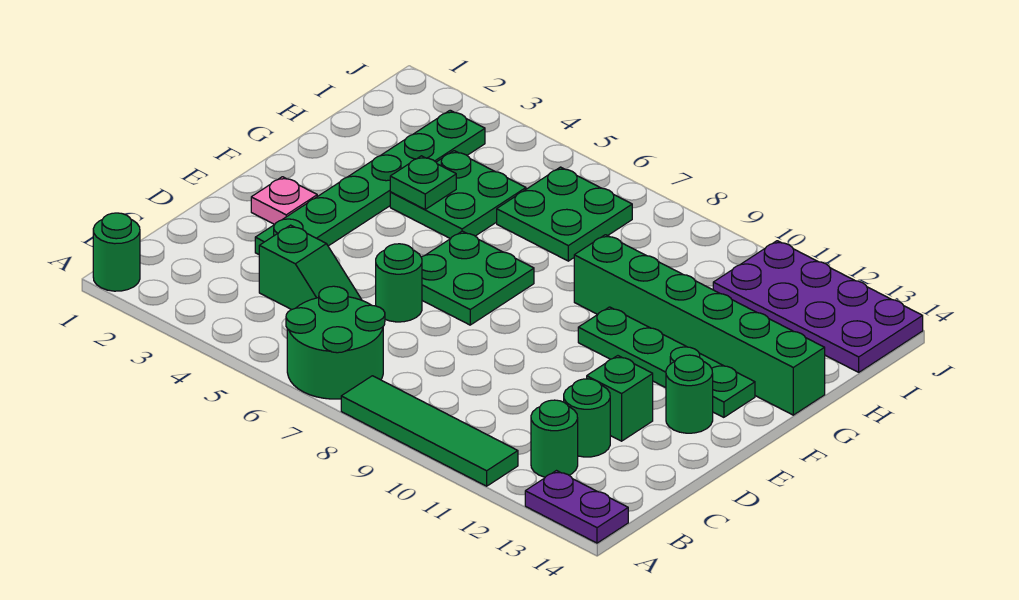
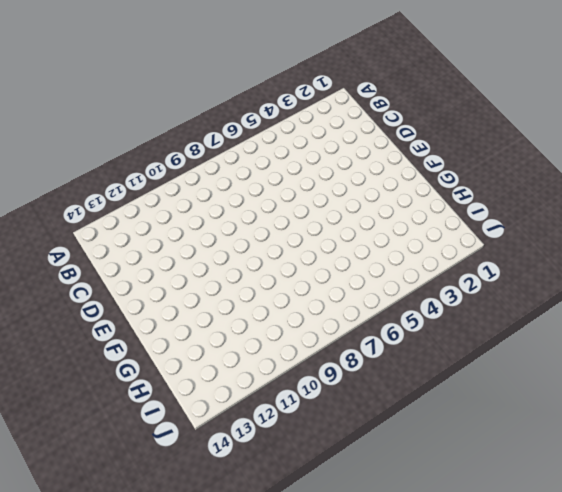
none -> green 1x1 round brick [93,213,140,291]
none -> green 2x2 round brick [286,286,385,399]
none -> green 1x4 tile [341,376,518,486]

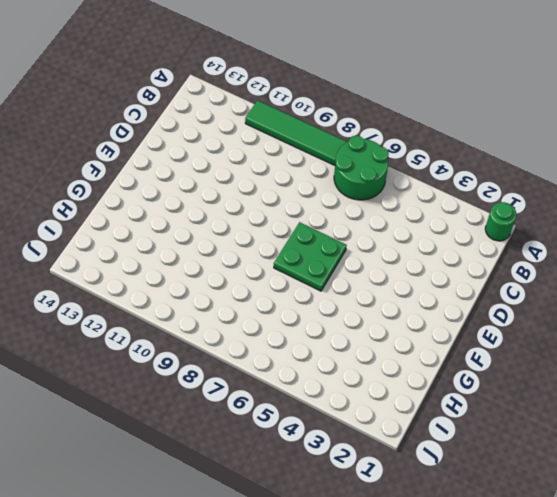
none -> purple 1x2 plate [525,471,628,543]
none -> green 1x1 round brick [531,400,578,477]
none -> green 1x2 slope [259,225,362,310]

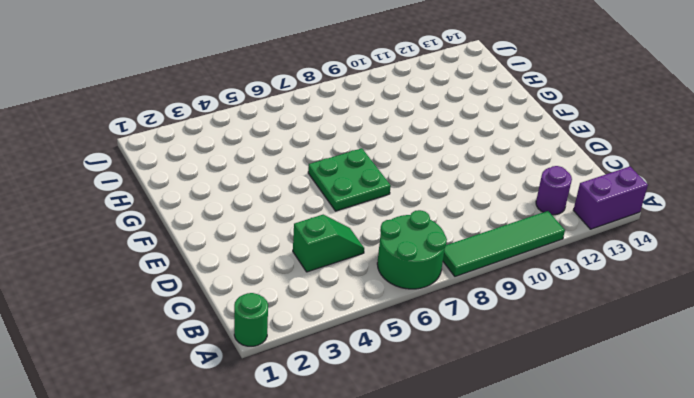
purple 1x2 brick [573,167,648,229] -> purple 1x2 plate [525,471,628,543]
purple 1x1 round brick [536,166,572,215] -> green 1x1 round brick [531,400,578,477]
none -> green 1x1 round brick [564,379,610,457]
none -> green 1x6 plate [255,110,485,254]
none -> green 1x1 round brick [376,244,422,322]

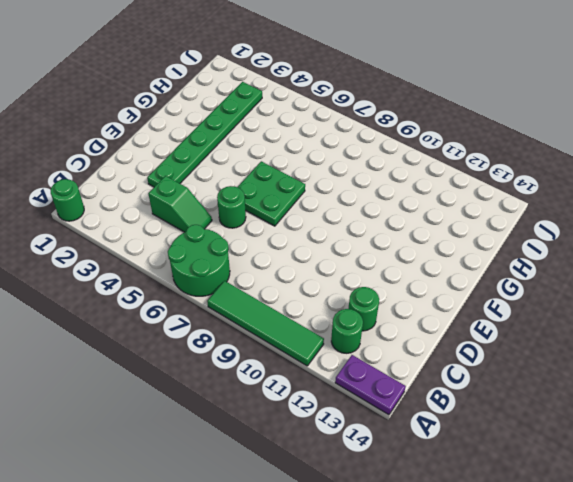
none -> green 1x1 brick [587,356,653,441]
none -> pink 1x1 plate [251,177,317,224]
none -> green 1x1 round brick [666,355,713,433]

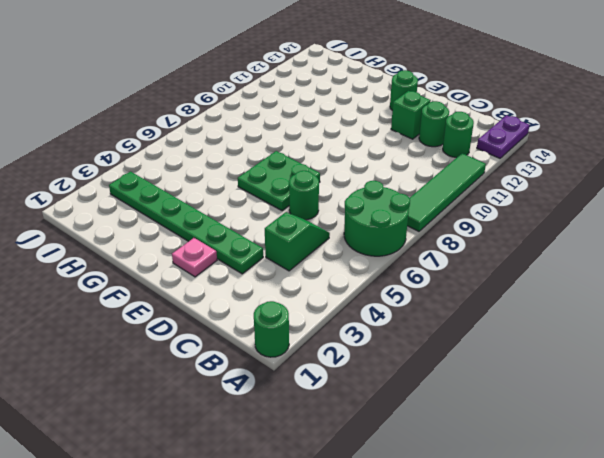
none -> green 1x4 plate [578,307,755,417]
none -> green 2x2 plate [390,151,526,239]
none -> green 1x6 brick [574,235,825,415]

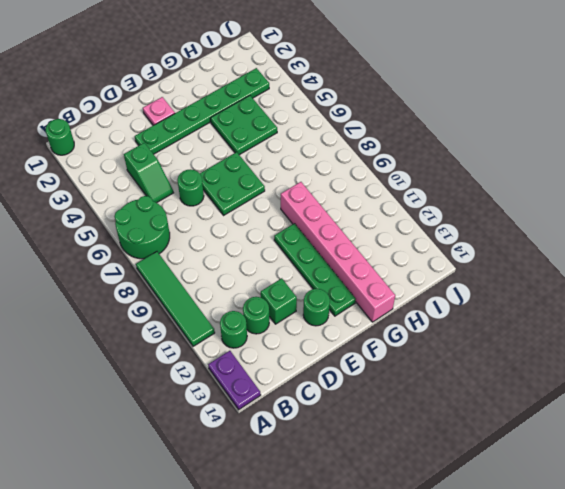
pink 1x6 brick [281,182,395,322] -> green 1x6 brick [574,235,825,415]
none -> green 2x2 plate [497,167,632,261]
none -> purple 2x4 plate [713,241,923,372]
none -> green 1x1 plate [390,156,456,209]

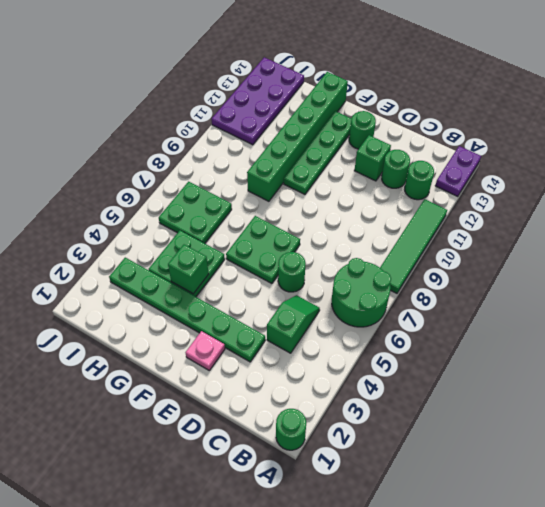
green 1x1 brick [168,245,209,294] -> green 1x1 plate [390,156,456,209]

